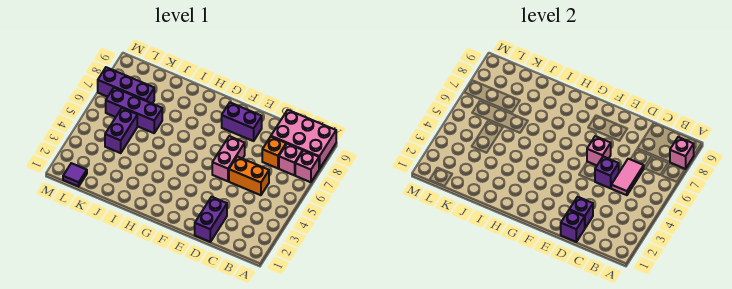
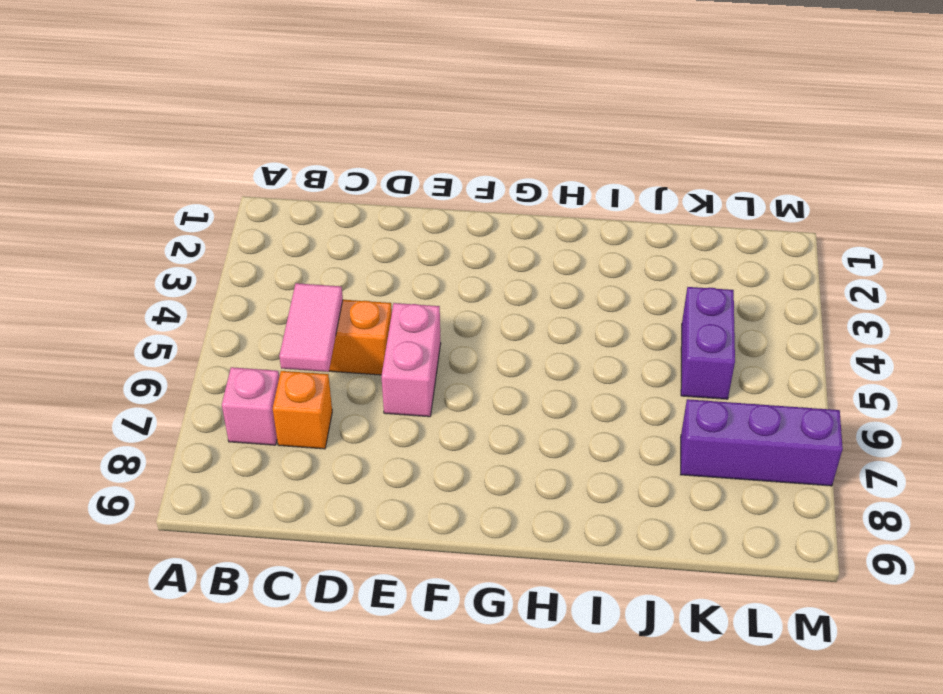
none -> pink 1x1 brick [295,150,319,182]
none -> pink 2x3 brick [271,110,336,169]
none -> purple 1x2 brick [195,197,227,242]

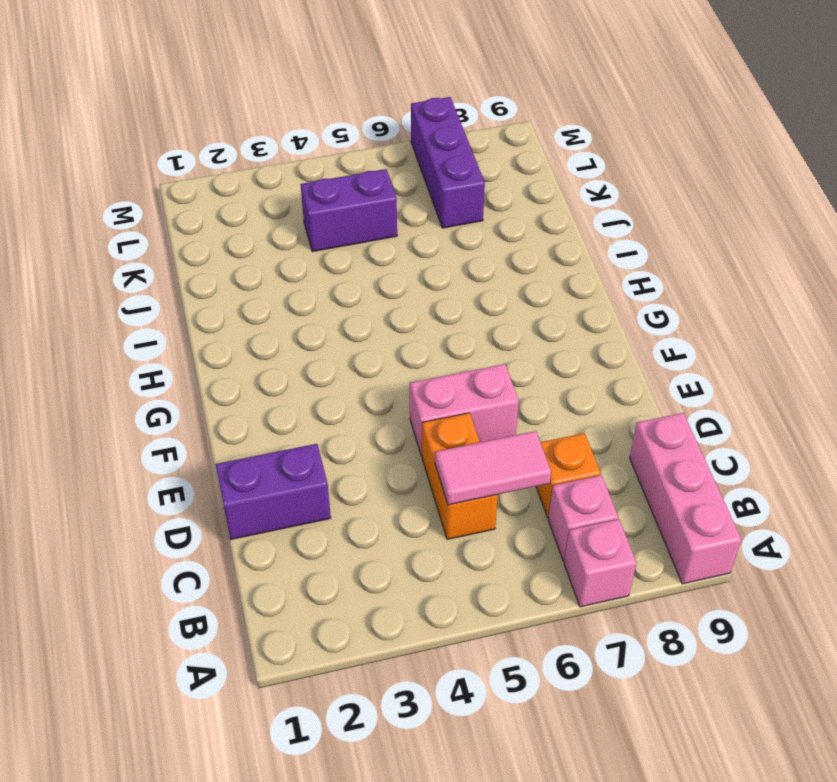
pink 1x3 brick [630,413,741,584] -> pink 2x3 brick [271,110,336,169]
none -> purple 1x2 brick [222,103,262,141]
none -> purple 1x3 brick [106,88,162,133]
none -> purple 1x1 tile [63,163,87,187]

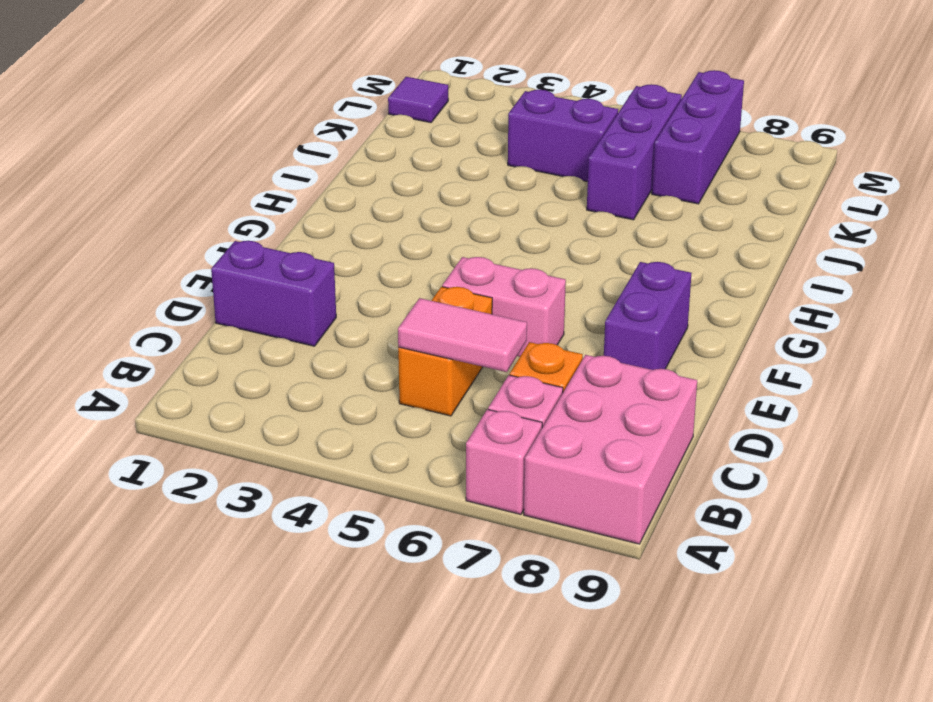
none -> pink 1x1 brick [670,137,694,169]
none -> purple 1x1 brick [561,210,585,242]
none -> purple 1x1 brick [569,197,593,228]

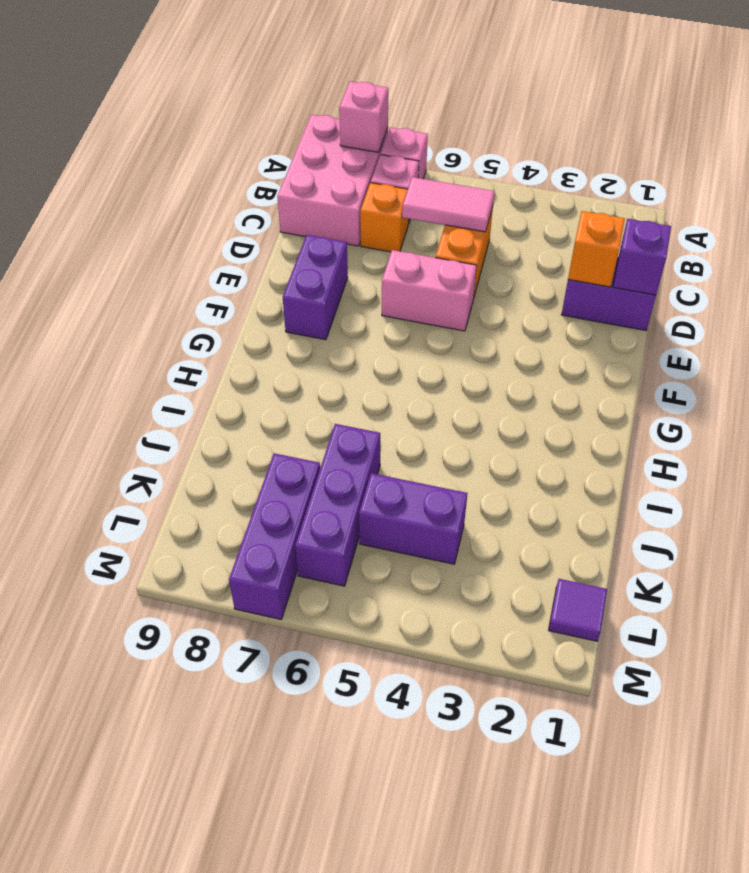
orange 1x1 brick [568,211,625,287] -> purple 1x1 brick [569,197,593,228]
none -> purple 1x1 brick [595,157,619,188]
none -> pink 1x1 brick [587,136,611,165]

